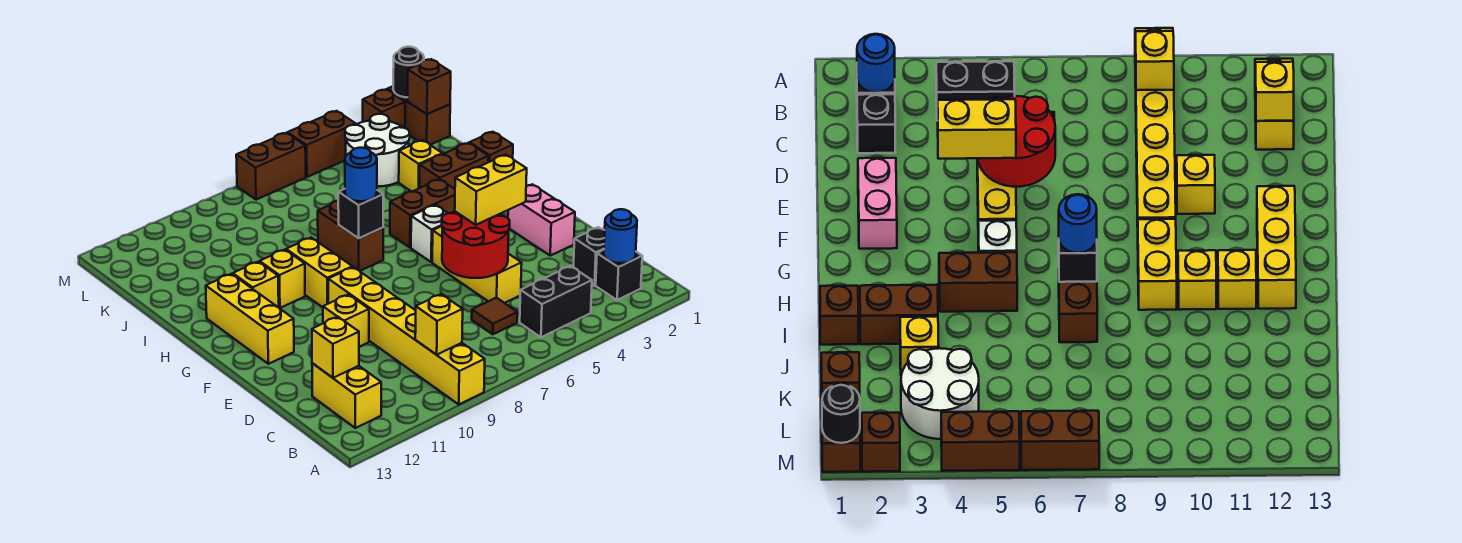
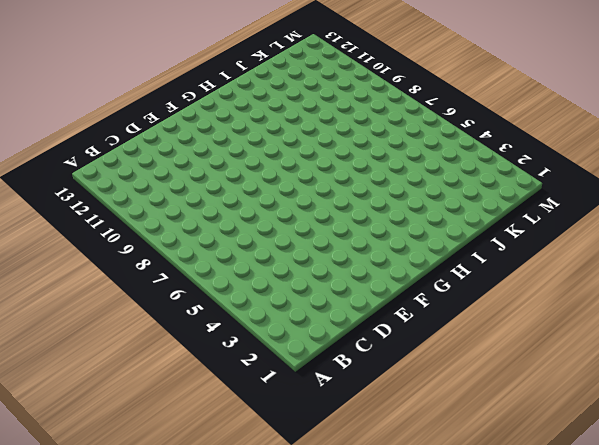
none -> yellow 1x6 brick [328,267,485,404]
none -> black 1x1 brick [596,250,642,300]
none -> black 1x2 brick [520,266,592,337]
none -> yellow 1x2 brick [312,363,381,428]

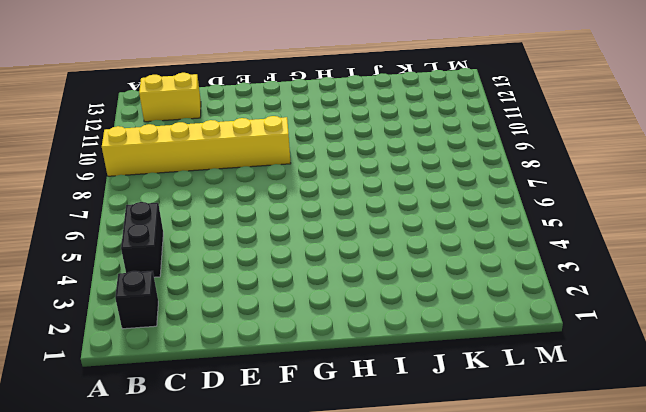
none -> black 1x1 brick [573,227,605,285]
none -> brown 1x1 tile [472,298,518,334]
none -> yellow 1x3 brick [432,226,522,303]
none -> pink 1x2 brick [508,184,575,256]

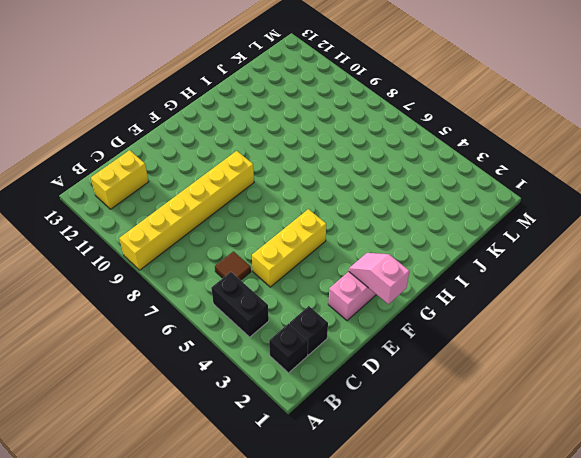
pink 1x2 slope [349,253,409,304] -> none
none -> yellow 1x1 brick [323,294,369,347]
none -> yellow 1x3 brick [206,274,294,364]
none -> white 1x1 brick [411,205,448,262]
none -> yellow 1x2 brick [286,238,352,307]

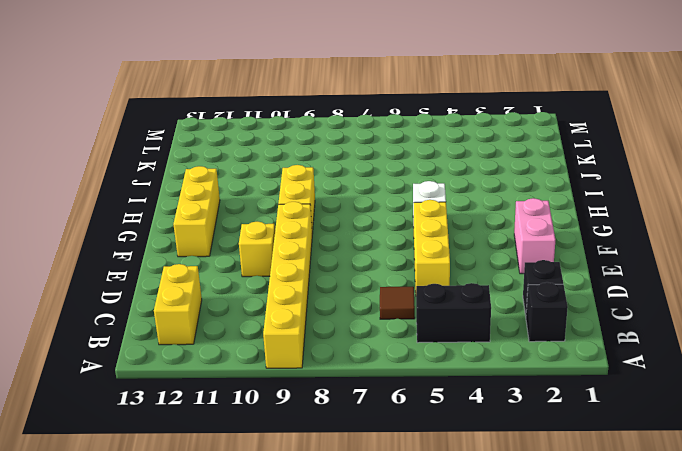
none -> brown 1x2 brick [390,179,455,248]
none -> brown 1x2 brick [318,201,383,271]
none -> yellow 1x1 brick [260,250,305,308]
none -> yellow 1x1 brick [233,262,279,307]

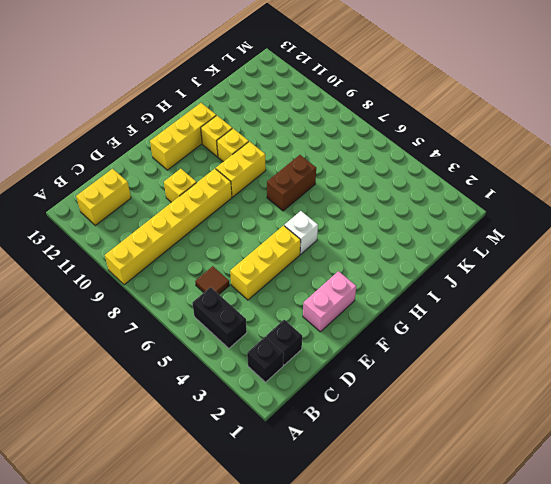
none -> brown 1x2 brick [390,179,455,248]
none -> brown 1x1 brick [470,132,513,162]
none -> brown 1x2 brick [420,143,488,189]
none -> yellow 1x1 brick [399,140,443,192]

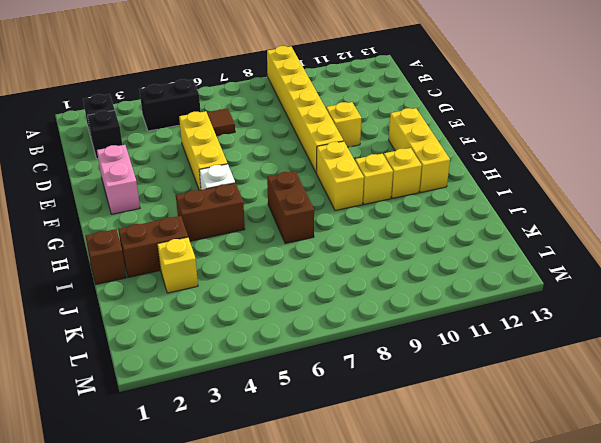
none -> yellow 1x2 brick [312,363,381,428]
none -> white 2x2 round brick [345,114,410,186]
none -> brown 1x2 brick [387,86,450,145]
none -> brown 1x1 brick [363,89,405,128]

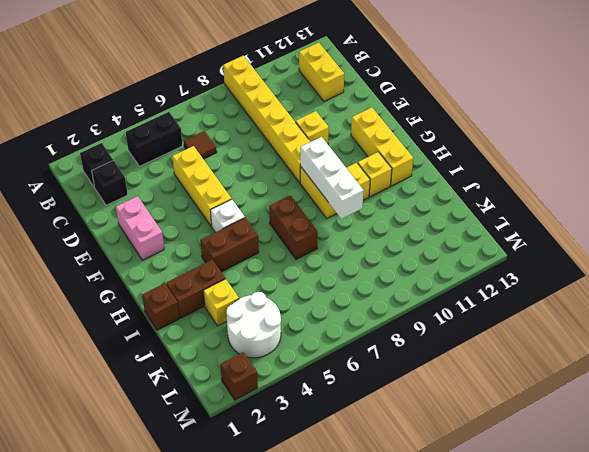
white 1x3 brick [300,137,364,219] -> none
none -> brown 1x2 brick [387,86,450,145]
none -> brown 1x2 brick [288,111,356,177]
none -> brown 1x2 brick [236,133,306,200]
none -> blue 1x1 round brick [604,209,637,263]

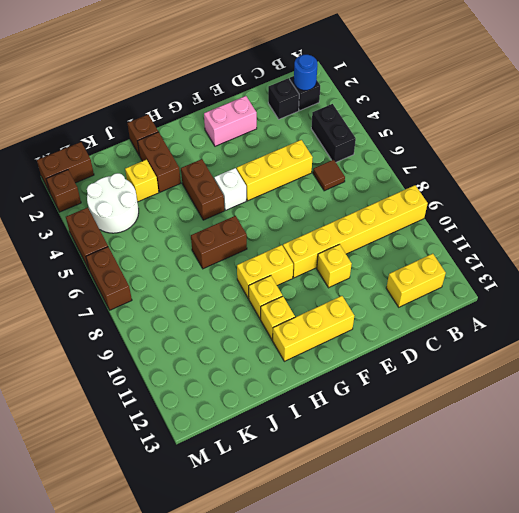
none -> yellow 1x1 brick [415,294,463,355]
none -> yellow 1x1 brick [312,317,359,378]
none -> red 2x2 round brick [442,212,510,278]
none -> black 1x1 brick [338,189,383,238]

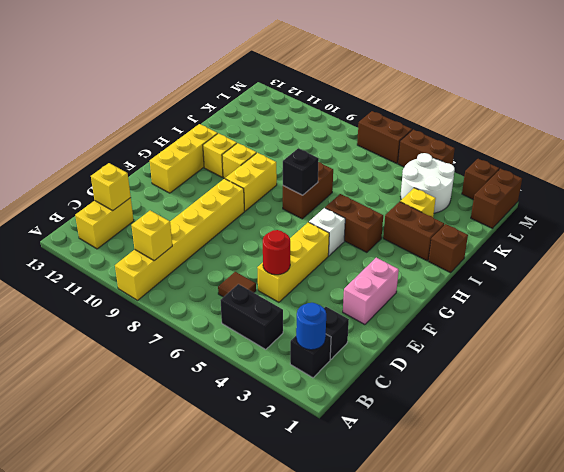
red 1x1 round brick [263,230,290,275] -> red 2x2 round brick [442,212,510,278]
none -> yellow 1x1 brick [323,294,369,347]
none -> brown 1x1 brick [407,59,451,114]
none -> black 1x1 round brick [393,47,424,97]
none -> yellow 1x2 brick [455,155,527,225]

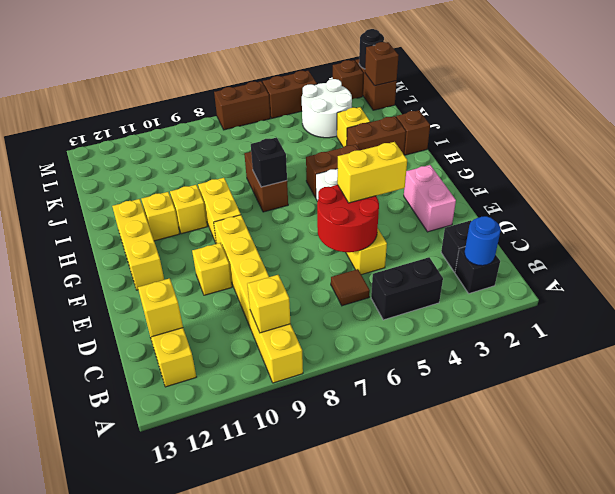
none -> blue 1x1 round brick [345,148,377,201]

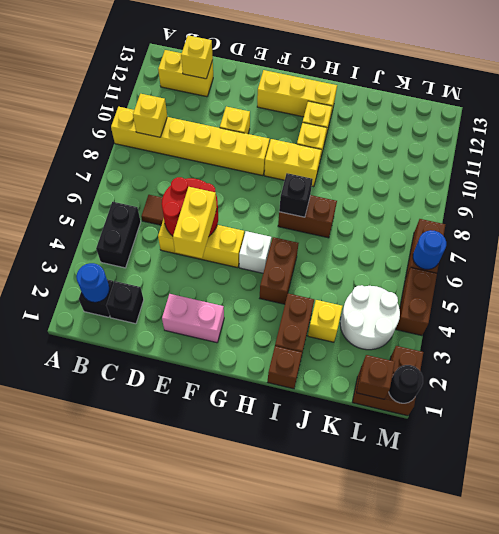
blue 1x1 round brick [413,230,446,269] -> blue 1x1 round brick moved to [345,148,377,201]

